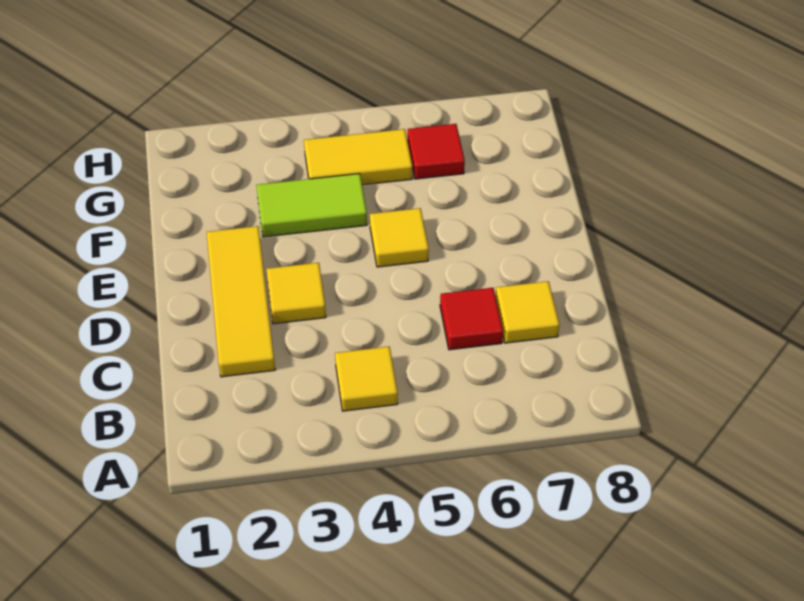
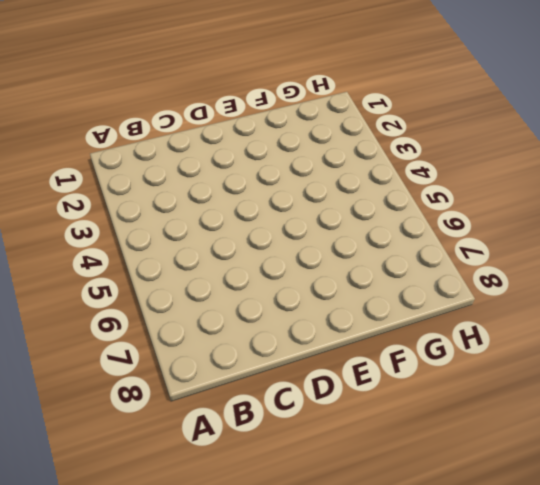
none -> yellow 1x1 tile [335,346,398,411]
none -> yellow 1x3 tile [207,226,275,377]

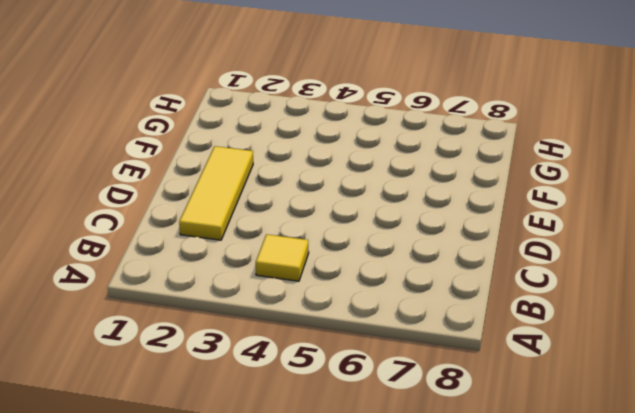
none -> red 1x1 tile [440,288,503,350]
none -> yellow 1x1 tile [495,281,560,343]

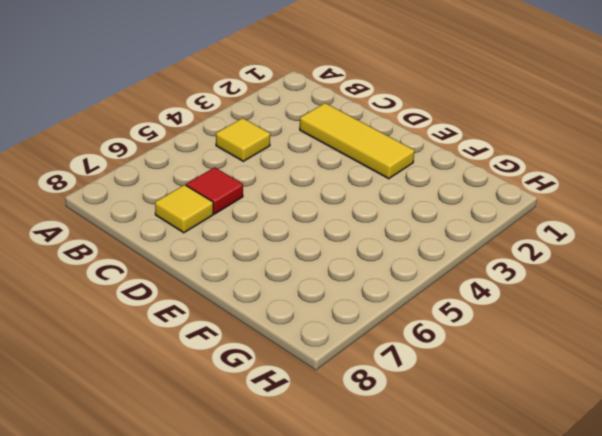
none -> yellow 1x1 tile [266,263,326,324]
none -> yellow 1x1 tile [370,208,429,267]

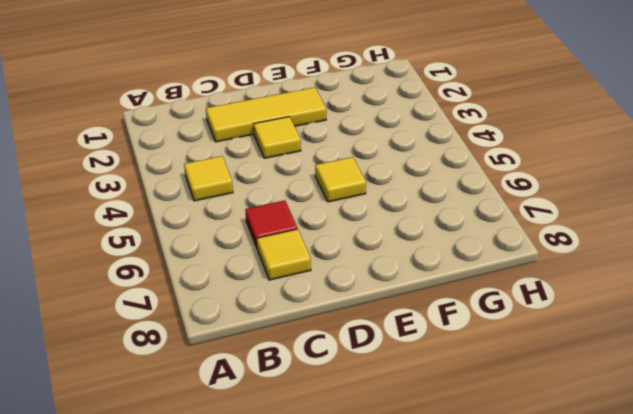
none -> lime 1x2 tile [256,174,367,237]
none -> yellow 1x2 tile [304,129,412,185]

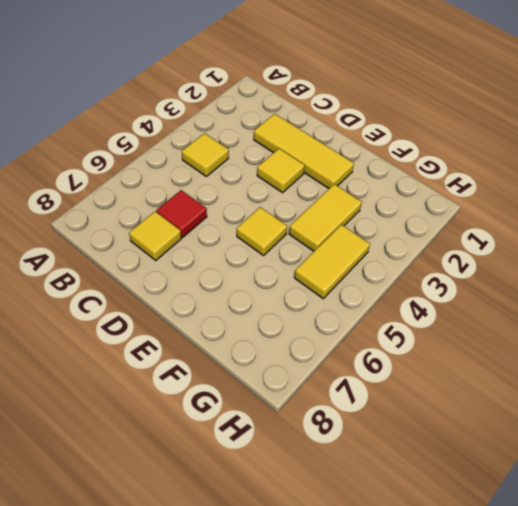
yellow 1x2 tile [289,184,362,251] -> lime 1x2 tile [256,174,367,237]
none -> red 1x1 tile [407,124,465,179]

